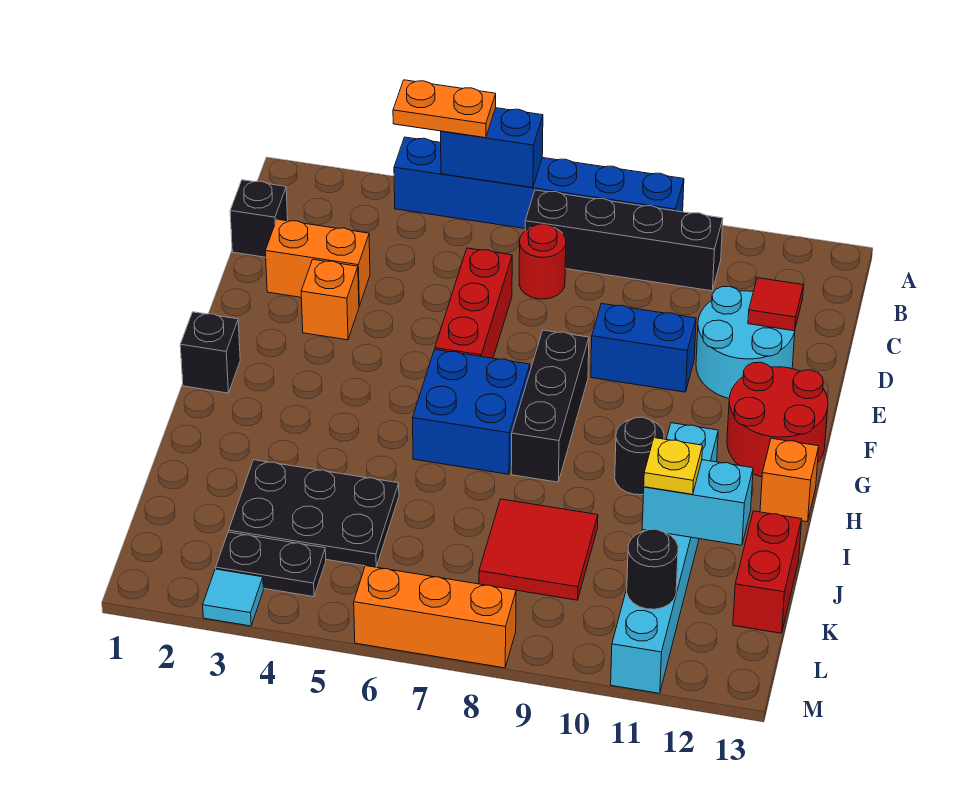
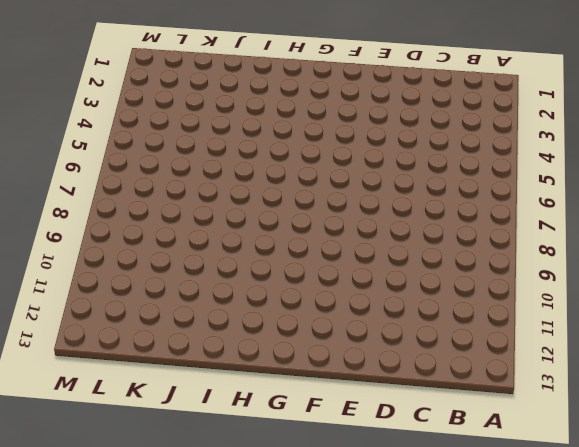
none -> blue 1x6 brick [394,137,684,228]
none -> black 1x4 brick [525,190,723,291]
none -> black 1x1 brick [230,180,288,257]

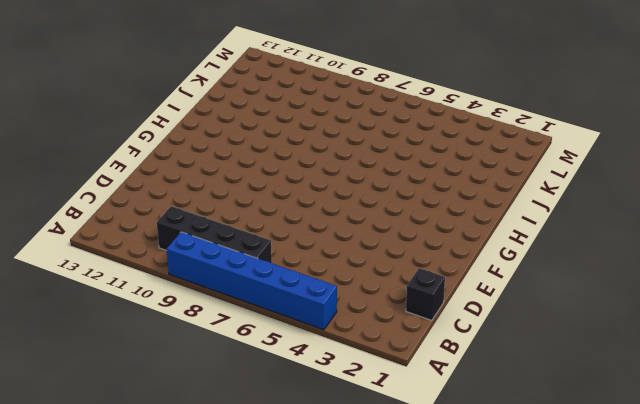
none -> red 1x1 round brick [519,224,566,299]
none -> orange 1x2 brick [265,219,370,306]
none -> red 1x3 brick [435,248,512,358]

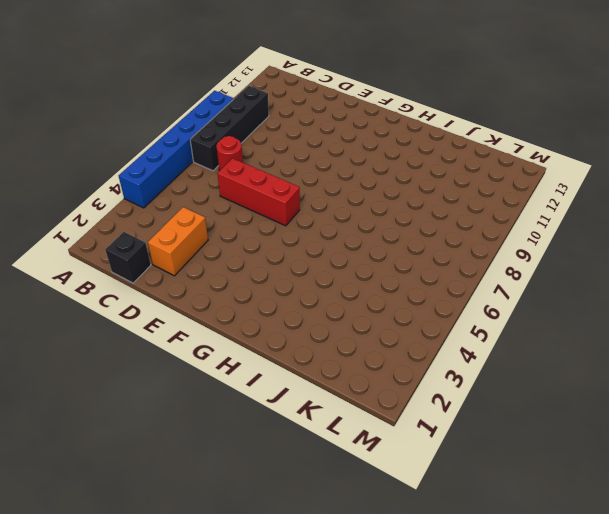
none -> cyan 2x2 round brick [696,286,795,399]
none -> orange 1x1 brick [301,260,359,340]
none -> blue 1x2 brick [591,304,696,392]

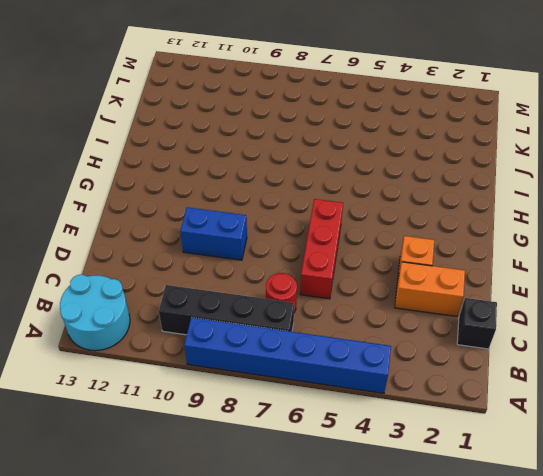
cyan 2x2 round brick [60,275,130,351] -> cyan 2x2 round brick moved to [696,286,795,399]
none -> black 1x3 brick [511,330,589,482]
none -> red 2x2 round brick [727,362,828,477]
none -> black 1x1 brick [180,312,240,393]

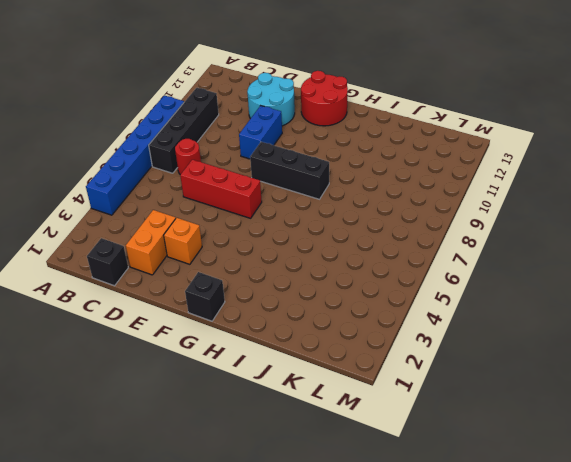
none -> blue 2x2 brick [413,349,530,474]
none -> black 1x1 round brick [615,417,664,495]
none -> cyan 1x6 brick [611,423,718,693]

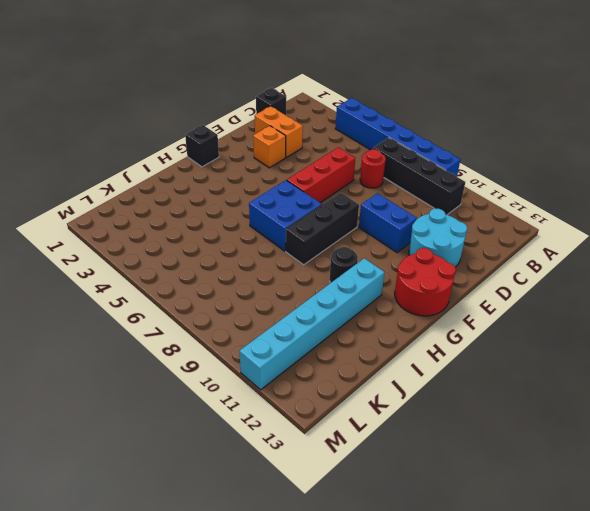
none -> orange 1x1 brick [760,438,819,522]
none -> black 2x3 plate [229,460,399,567]
none -> red 2x2 tile [479,499,598,600]

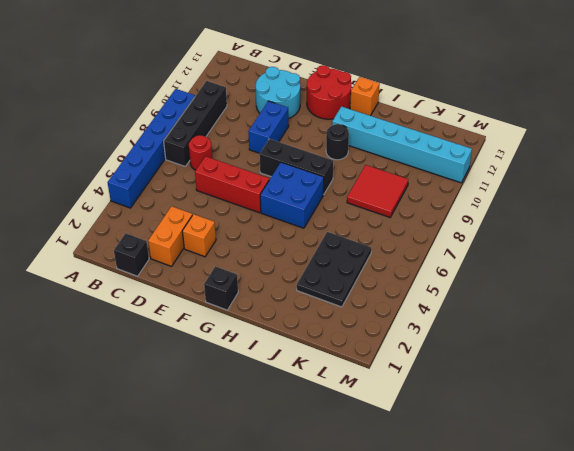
none -> red 1x2 brick [733,511,802,633]
none -> black 1x2 plate [216,532,326,597]
none -> cyan 1x1 tile [203,569,263,626]

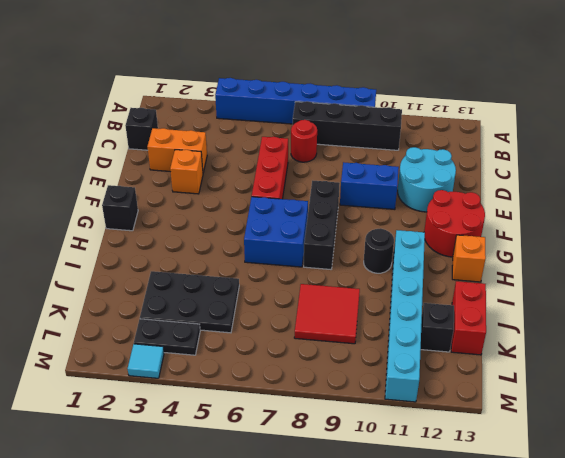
black 1x1 brick [421,303,454,352] -> none
none -> orange 1x3 brick [354,566,516,668]
none -> blue 1x2 brick [441,108,543,188]
none -> red 1x1 tile [748,278,803,331]

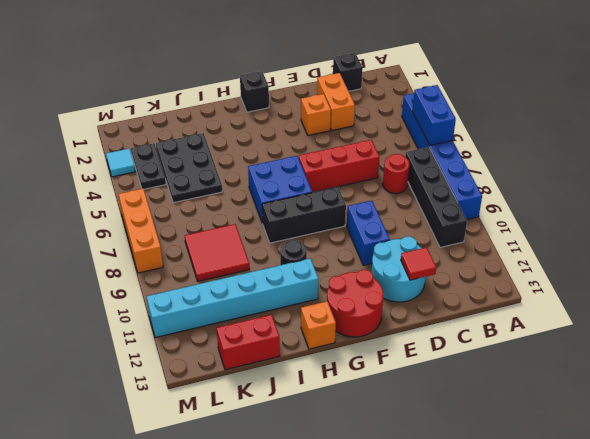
none -> cyan 1x2 brick [642,460,753,545]
none -> black 1x1 round brick [627,529,678,609]
none -> orange 1x2 plate [393,80,496,138]

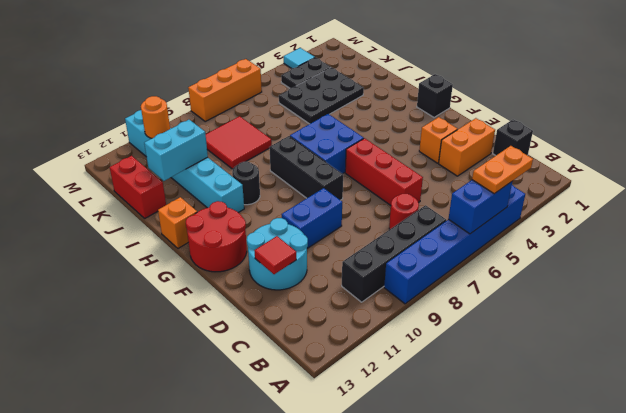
orange 1x1 round brick [141,96,170,138] -> black 1x1 round brick [627,529,678,609]
none -> yellow 1x1 plate [644,438,703,494]

